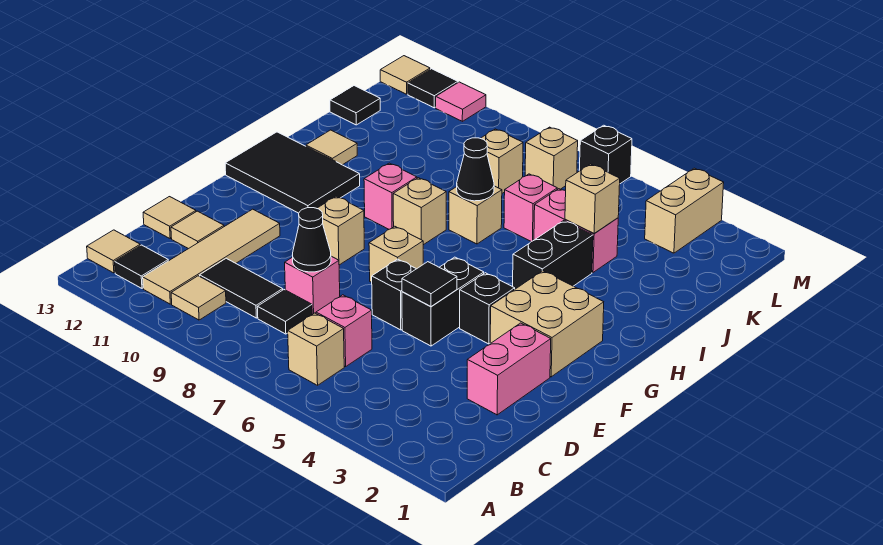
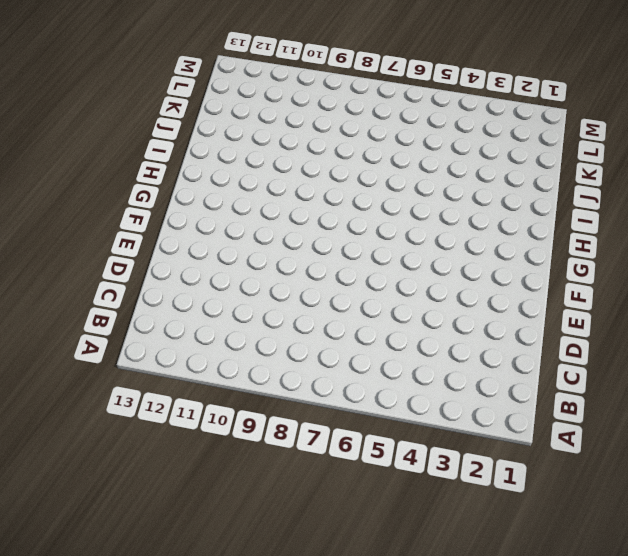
none -> tan 1x1 brick [288,313,344,385]
none -> tan 1x1 tile [171,276,226,320]
none -> tan 1x4 tile [143,209,280,304]
none -> black 1x1 tile [115,245,168,288]

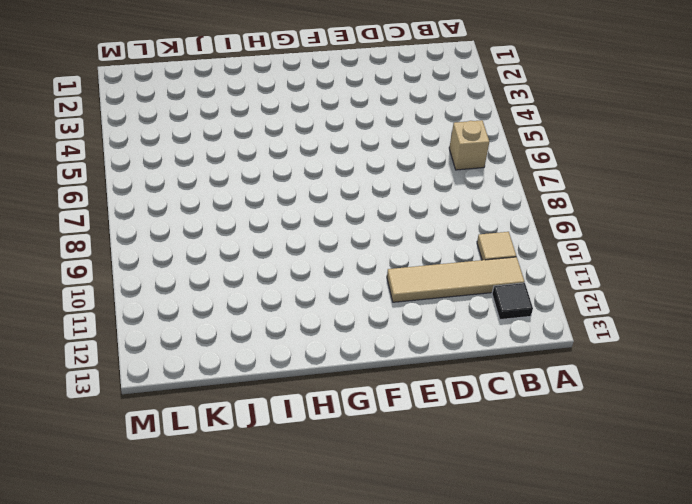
none -> tan 1x1 tile [87,230,140,273]
none -> pink 1x1 brick [316,295,372,367]
none -> black 1x1 tile [257,290,312,334]
none -> black 1x2 tile [200,258,283,318]

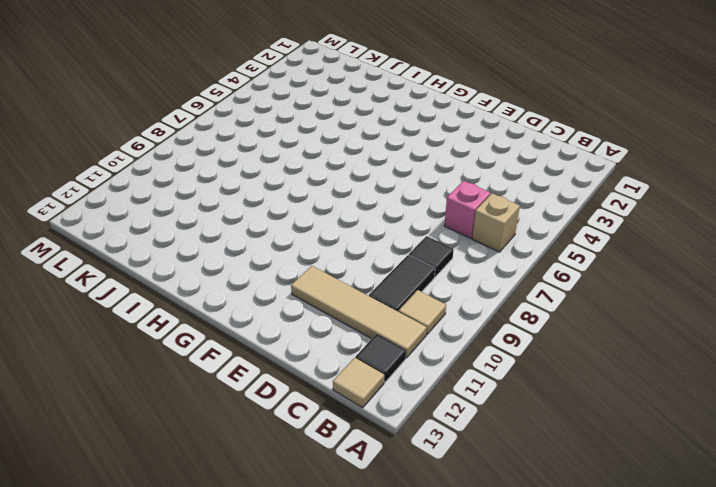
none -> pink 1x2 brick [467,323,551,415]
none -> pink 1x1 brick [285,256,340,314]
none -> tan 1x1 tile [171,211,224,249]
none -> tan 1x1 tile [143,197,196,239]

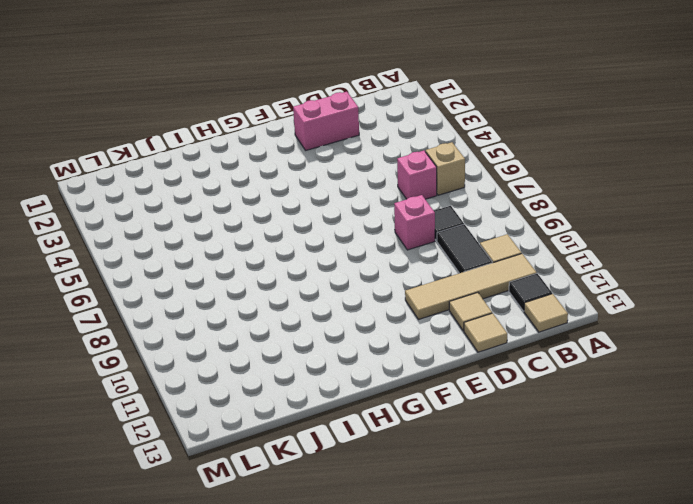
none -> black 1x2 brick [402,257,484,346]
none -> black 1x1 brick [372,259,416,330]
none -> tan 2x2 brick [490,271,604,377]
none -> black 1x1 brick [460,273,515,344]

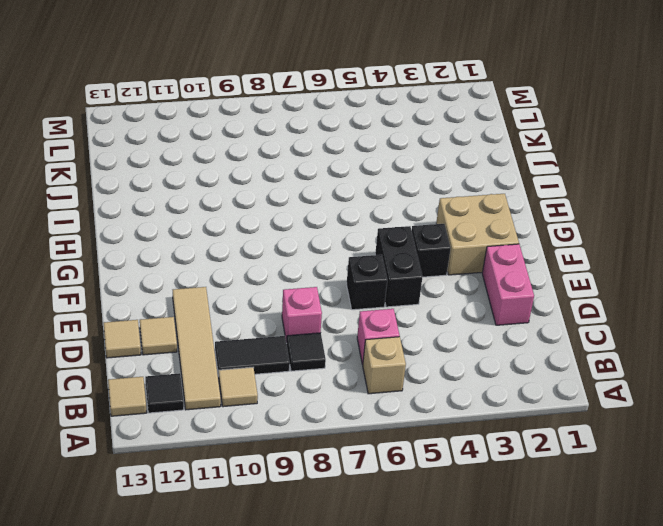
none -> tan 1x1 brick [369,226,423,282]
none -> tan 1x1 brick [317,196,364,265]
none -> black 2x3 tile [225,132,360,213]
none -> black 1x2 brick [513,221,593,289]

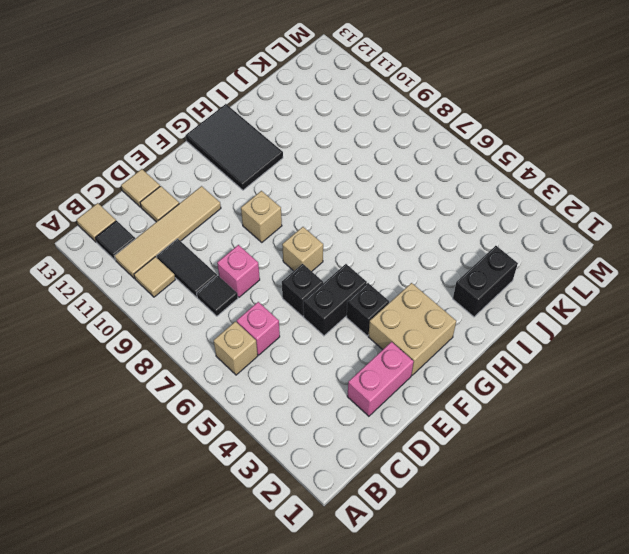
black 1x2 brick [453,246,518,317] -> black 1x2 brick moved to [513,221,593,289]
none -> tan 1x1 brick [393,178,446,245]
none -> pink 1x1 brick [364,163,417,229]
none -> tan 1x1 brick [449,186,502,244]
none -> tan 1x1 tile [306,130,357,165]

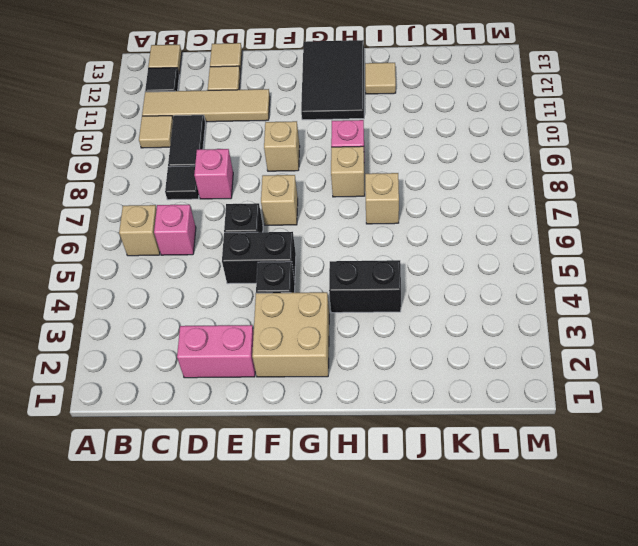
none -> pink 1x2 brick [534,189,618,272]
none -> pink 1x1 brick [504,174,557,241]
none -> tan 1x1 brick [481,129,523,193]
none -> black 1x1 tile [330,86,380,125]

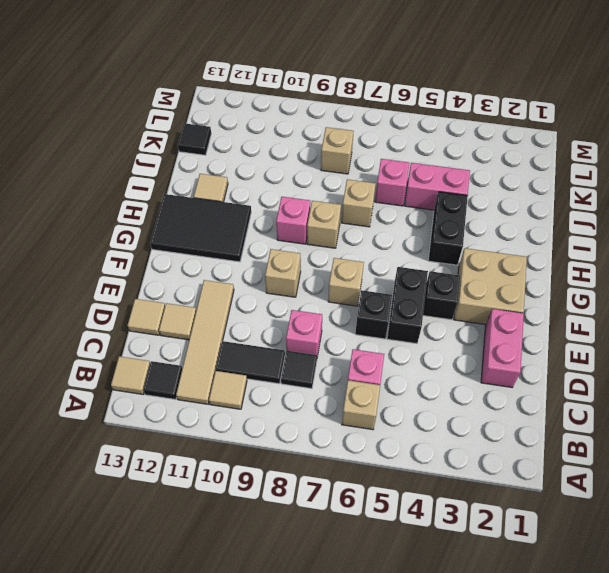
none -> tan 1x2 brick [645,168,724,253]
none -> tan 1x1 brick [525,127,578,189]
none -> black 1x1 brick [579,125,632,184]
none -> pink 1x1 tile [436,82,486,121]

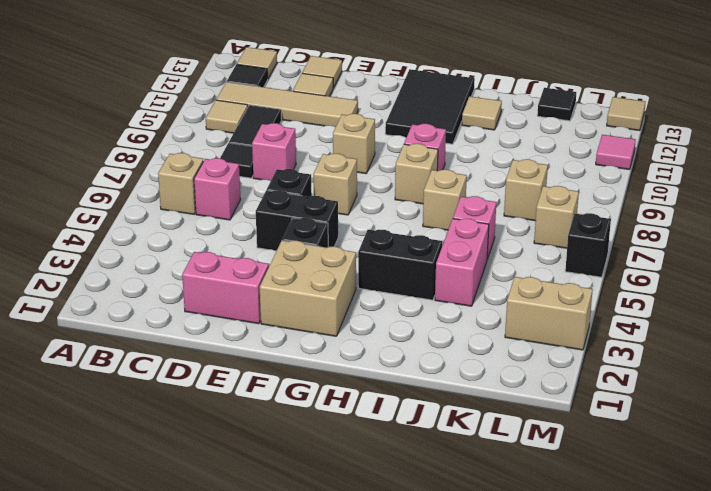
none -> black 1x1 tile [408,69,458,108]
none -> black 1x1 cone [293,208,331,272]
none -> black 1x1 tile [402,262,457,307]
none -> black 1x1 cone [457,138,494,201]

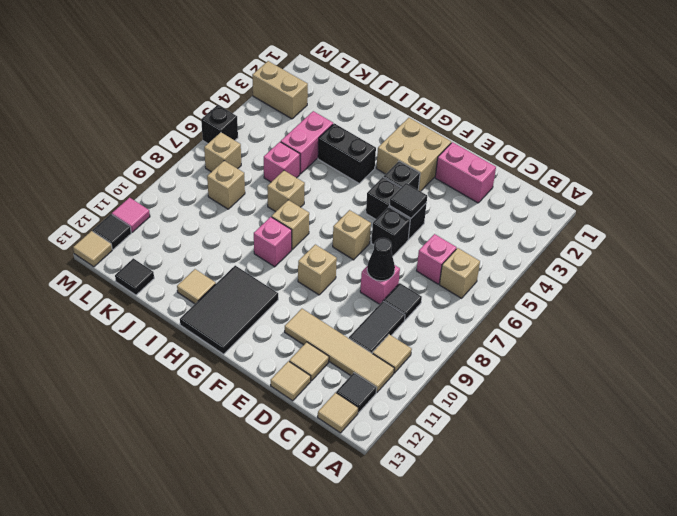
none -> black 1x1 cone [457,138,494,201]
none -> tan 1x1 brick [565,164,620,233]

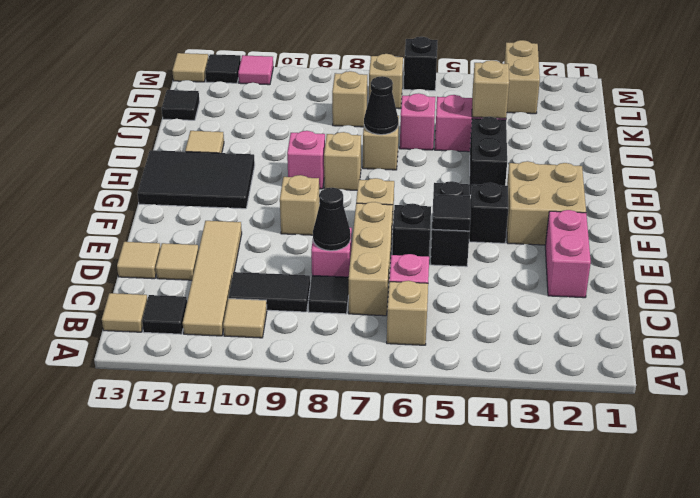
tan 1x3 brick [349,202,393,316] -> none

